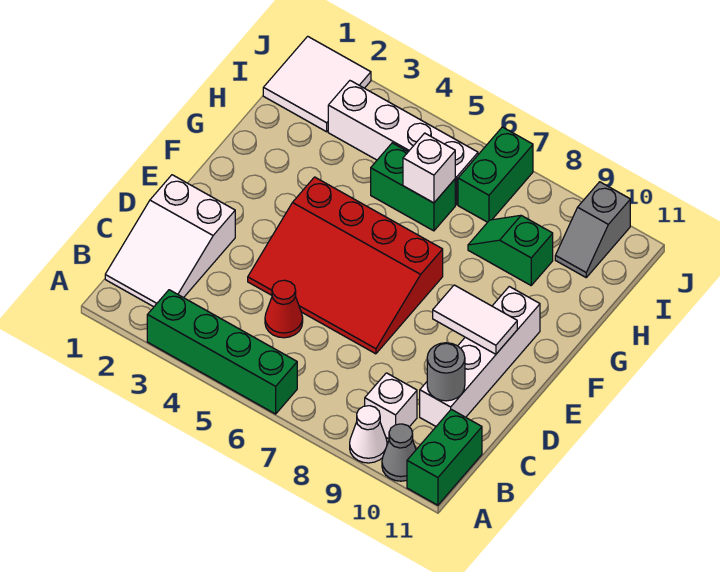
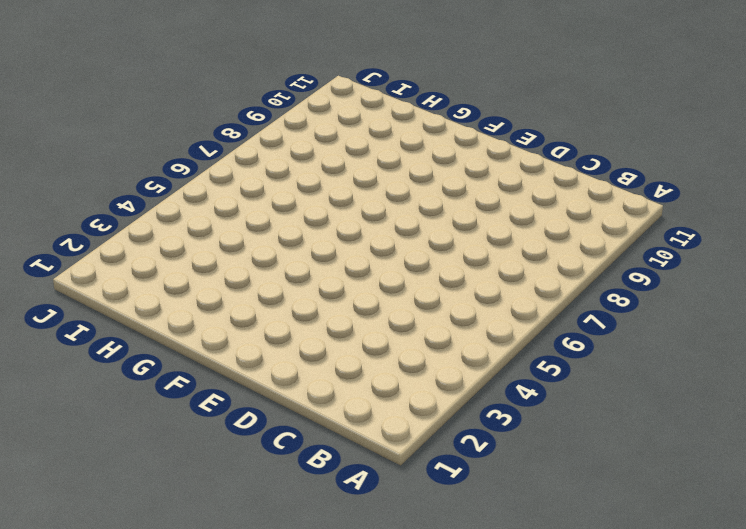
none -> green 1x4 brick [147,290,297,414]
none -> white 1x1 cone [350,406,387,463]
none -> grey 1x1 cone [382,424,416,481]

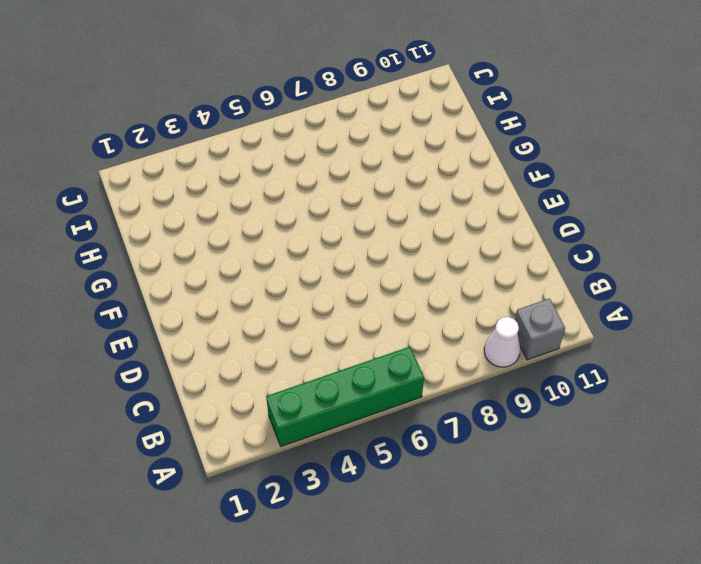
grey 1x1 brick [515,298,565,360] -> grey 1x1 cone [382,424,416,481]
none -> green 1x2 brick [407,409,482,505]
none -> white 2x3 slope [105,175,235,307]
none -> white 1x1 brick [365,373,417,439]

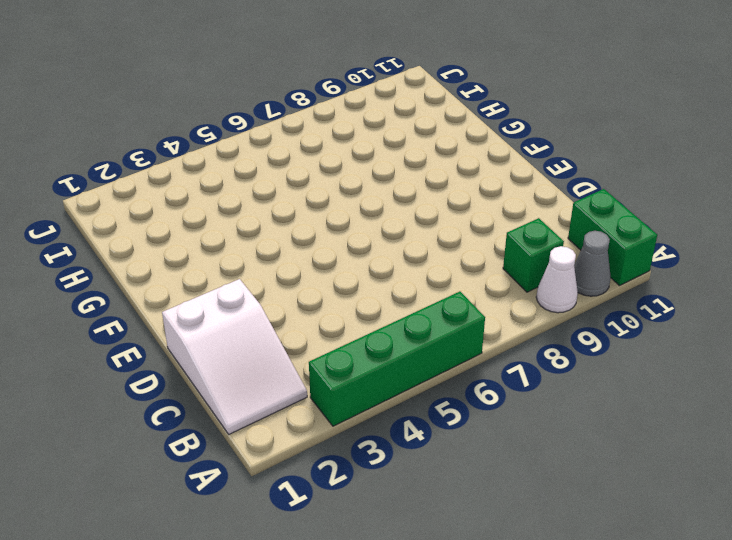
green 1x1 brick [503,218,564,292] -> white 1x1 brick [365,373,417,439]
none -> red 1x1 cone [265,280,303,338]
none -> white 1x4 brick [420,287,540,426]
none -> red 3x4 slope [248,177,443,354]

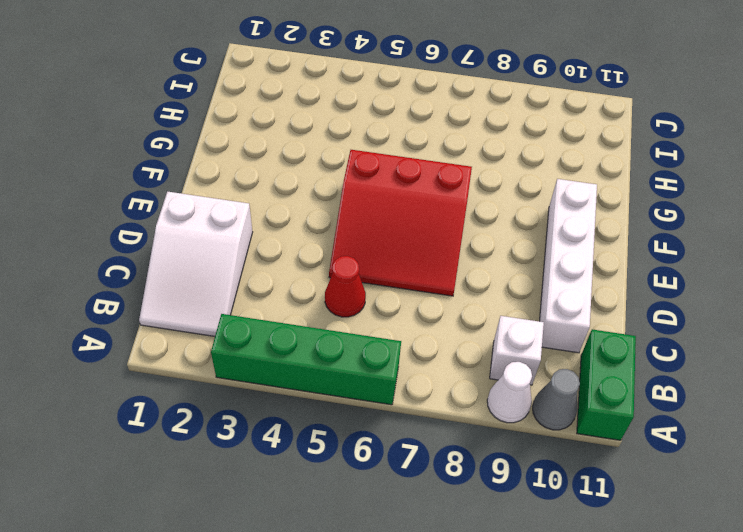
red 3x3 slope [329,150,472,296] -> red 3x4 slope [248,177,443,354]
none -> green 1x2 brick [371,143,455,231]
none -> green 1x2 slope [468,215,553,285]
none -> white 2x2 tile [263,36,371,132]

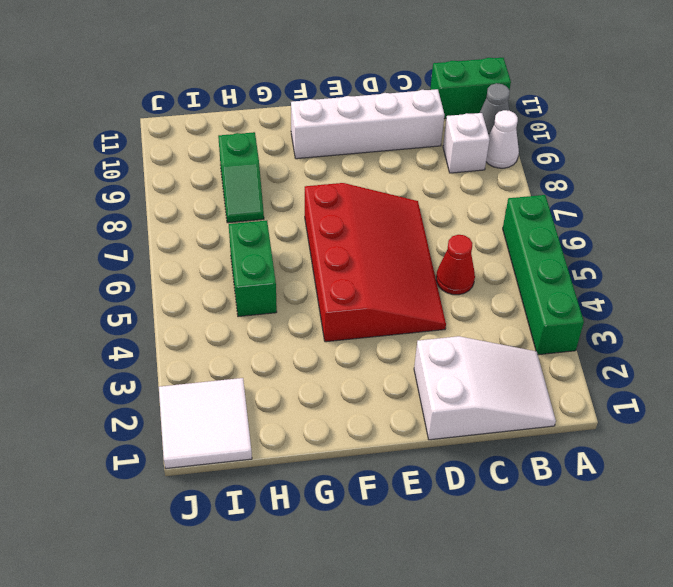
none -> white 1x4 brick [328,81,478,205]
none -> green 1x2 brick [458,127,533,222]
none -> grey 1x2 slope [555,182,630,277]

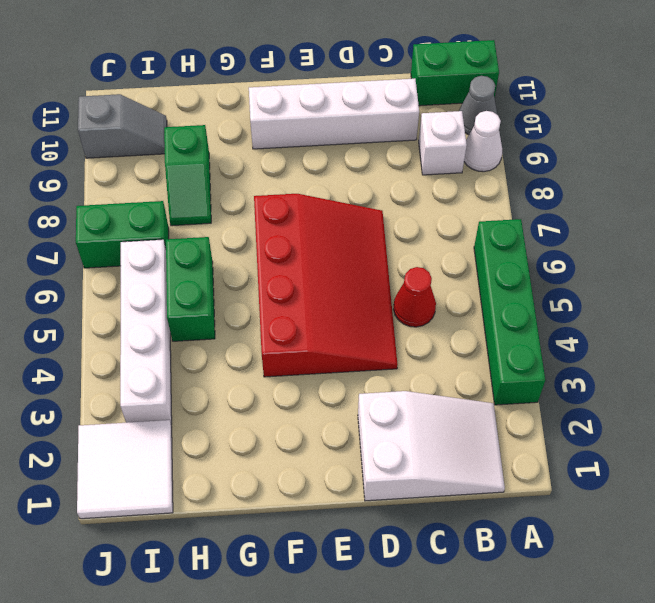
none -> grey 1x1 round brick [427,343,465,401]
none -> white 1x2 tile [433,285,517,354]
none -> white 1x1 brick [403,133,455,203]

